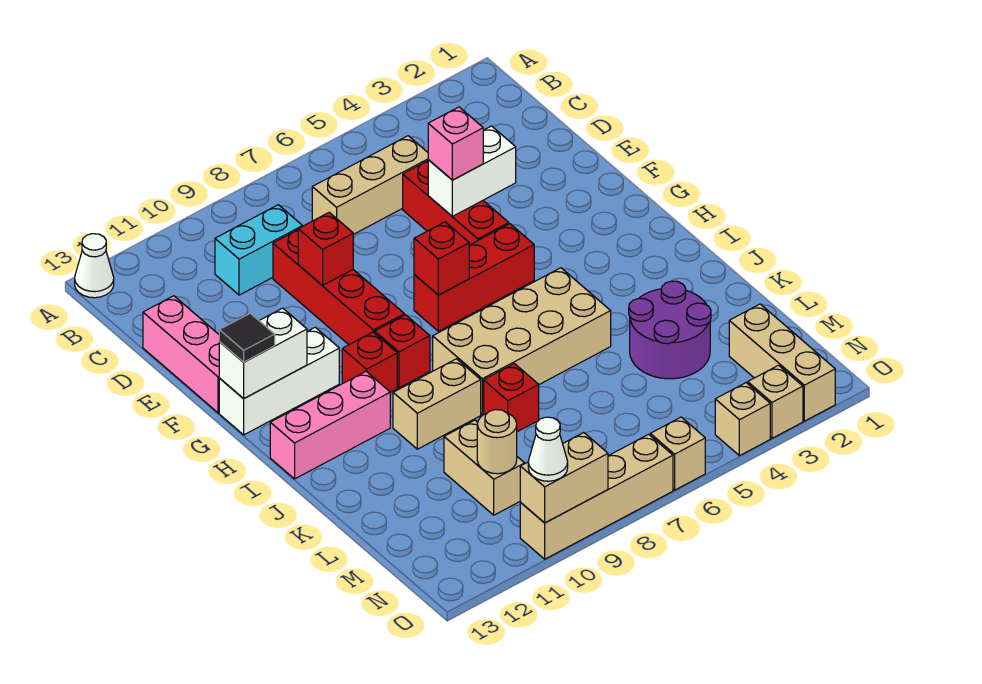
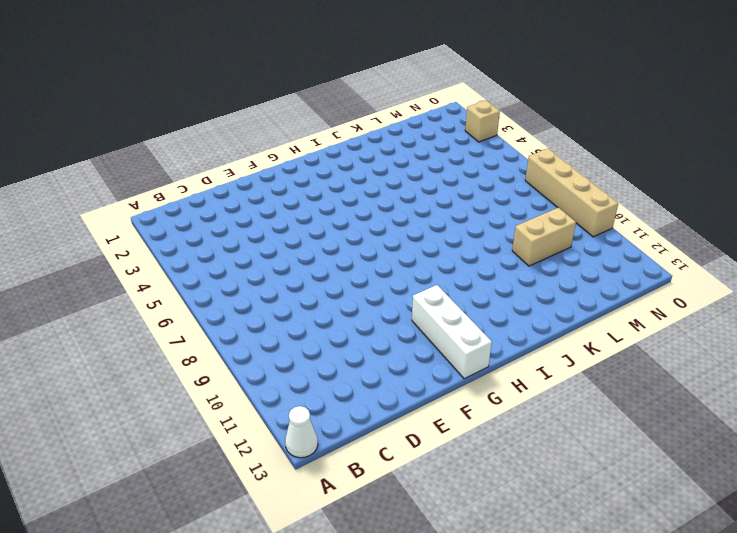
none -> tan 1x3 brick [312,136,428,235]
none -> cyan 1x2 brick [215,205,302,295]
none -> red 1x3 brick [403,161,509,245]
none -> red 1x4 brick [273,230,404,345]

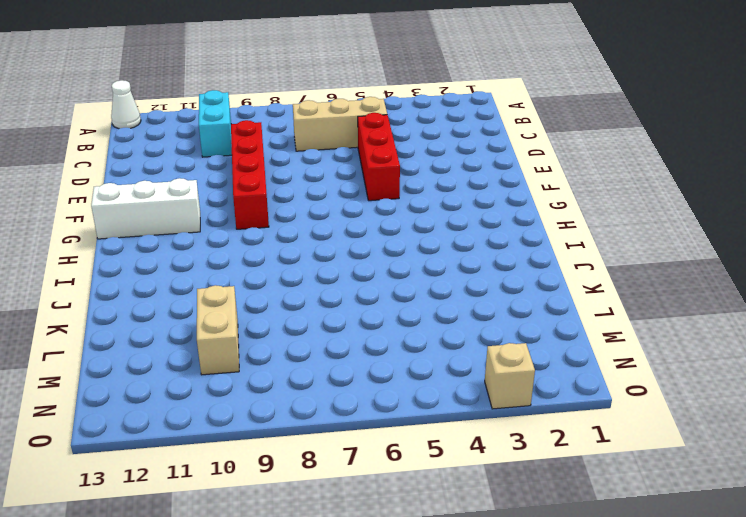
cyan 1x2 brick [199,90,232,157] -> cyan 1x2 brick turned to [215,205,302,295]
none -> pink 1x3 brick [143,296,219,413]
none -> red 1x3 brick [414,224,534,331]
none -> red 1x1 brick [375,315,430,388]
none -> red 1x1 brick [342,332,397,393]

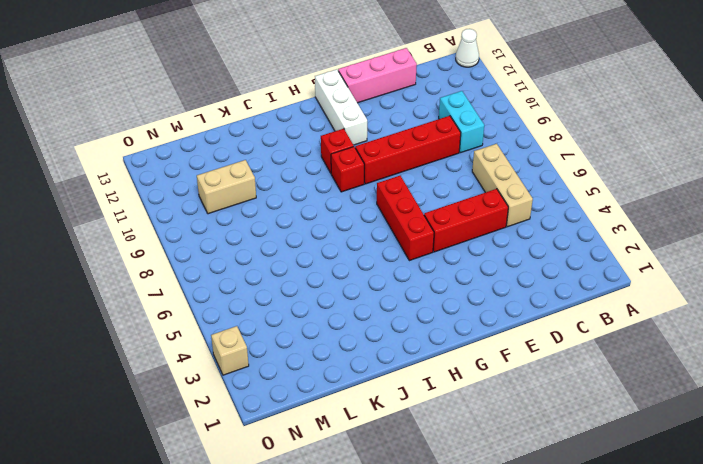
none -> tan 2x4 brick [433,268,611,415]
none -> pink 1x3 brick [270,372,390,479]
none -> tan 1x2 brick [393,359,481,449]
none -> purple 2x2 round brick [629,281,711,379]

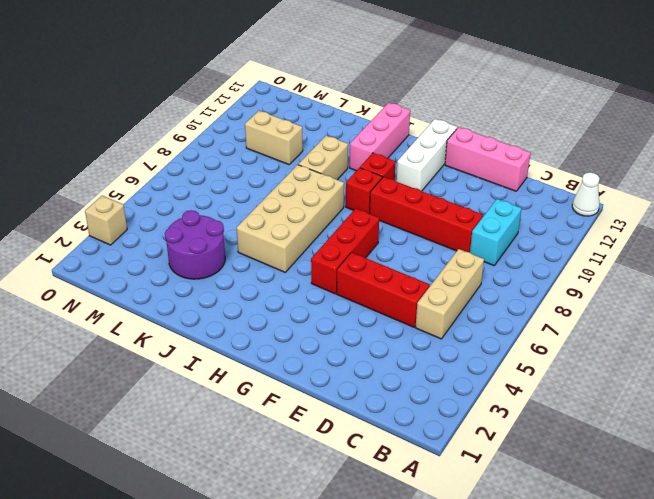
none -> red 1x1 brick [484,364,539,432]
none -> tan 1x3 brick [729,304,835,421]
none -> tan 1x1 brick [715,383,770,456]
none -> tan 1x1 brick [650,417,705,490]

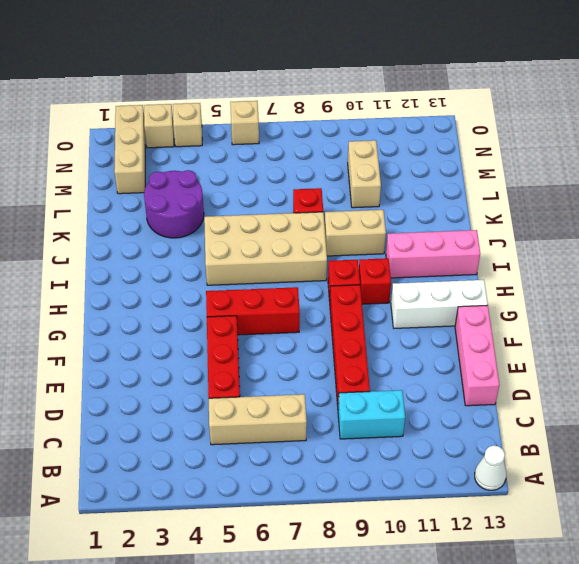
none -> tan 1x4 brick [520,434,673,559]
none -> white 1x2 brick [428,126,516,216]
none -> red 1x1 brick [298,212,353,286]
none -> red 1x1 brick [414,222,469,295]

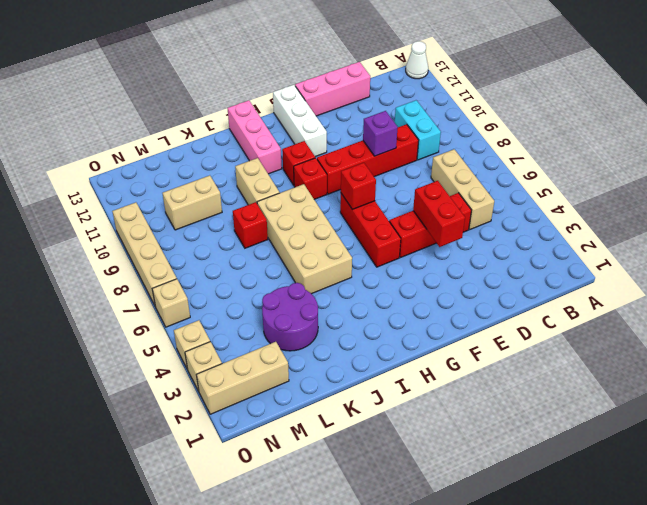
red 1x2 brick [413,181,465,247] -> white 1x2 brick [428,126,516,216]
purple 1x1 brick [363,111,398,156] -> red 1x1 brick [298,212,353,286]
none -> white 1x2 brick [219,308,307,399]
none -> tan 1x1 round brick [477,410,517,474]
none -> tan 1x2 brick [520,433,608,523]
none -> pink 1x1 brick [428,107,483,180]

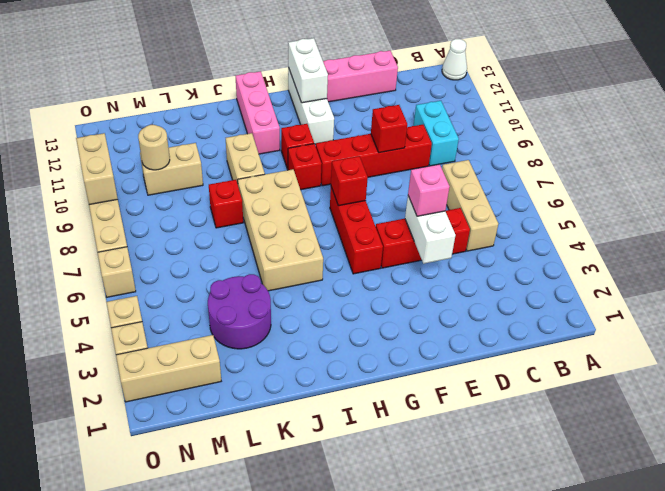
none -> black 1x1 tile [219,313,275,362]
none -> white 1x1 cone [528,417,568,481]

